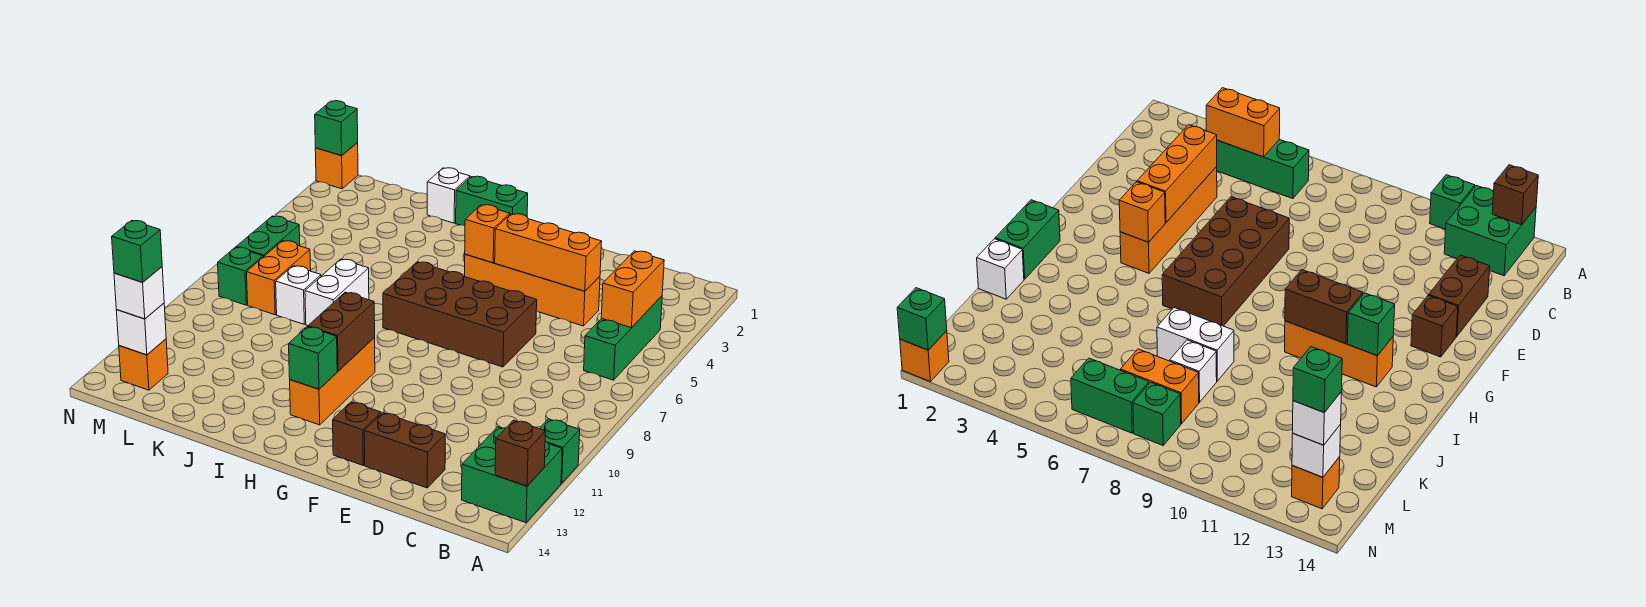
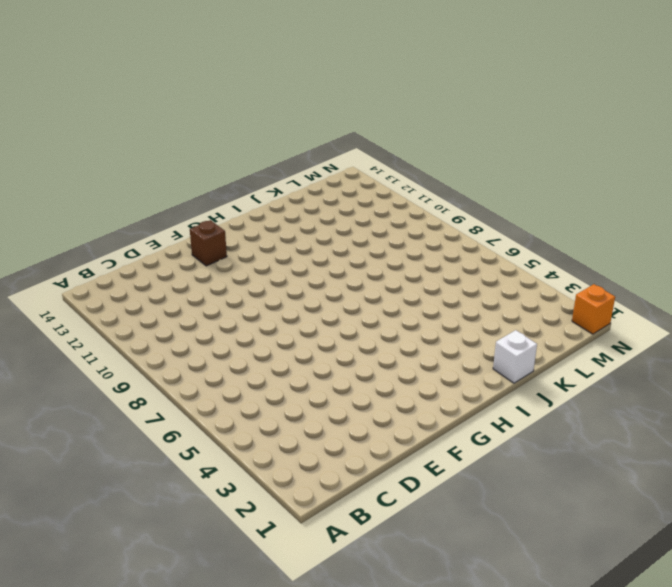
none -> green 1x1 brick [539,419,580,483]
none -> green 2x2 brick [462,427,562,523]
none -> green 1x3 brick [584,296,662,380]

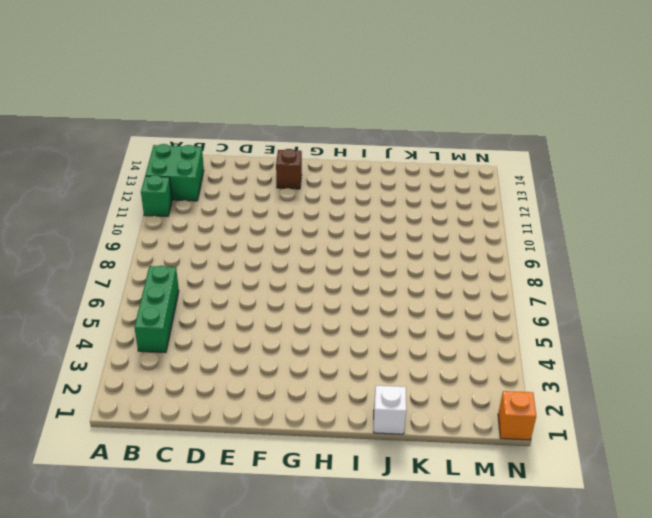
none -> orange 1x4 brick [465,254,600,326]
none -> brown 1x2 brick [364,413,445,488]
none -> brown 2x4 brick [383,262,537,367]

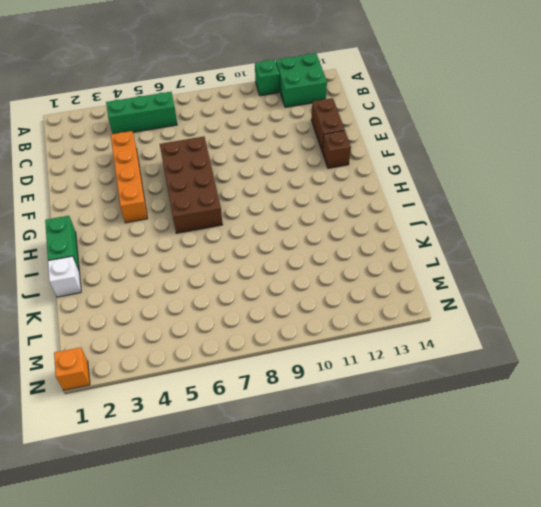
none -> orange 1x3 brick [290,337,375,425]
none -> white 1x2 brick [305,259,369,326]
none -> white 1x1 brick [276,266,321,324]

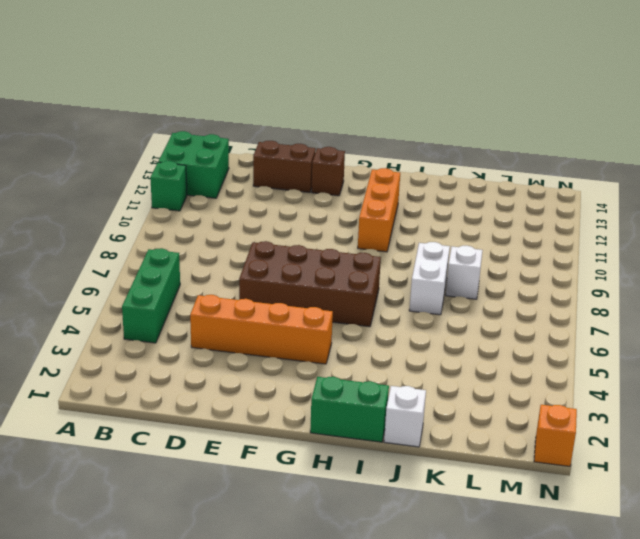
none -> orange 1x2 brick [247,241,311,315]
none -> green 1x2 brick [236,216,300,257]
none -> green 1x1 brick [218,247,263,305]

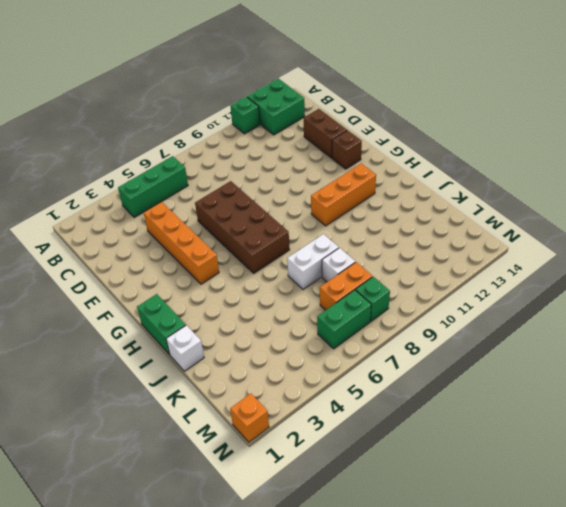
none -> orange 1x1 brick [119,339,168,390]
none -> brown 1x1 brick [495,420,546,486]
none -> orange 1x2 brick [601,251,664,328]

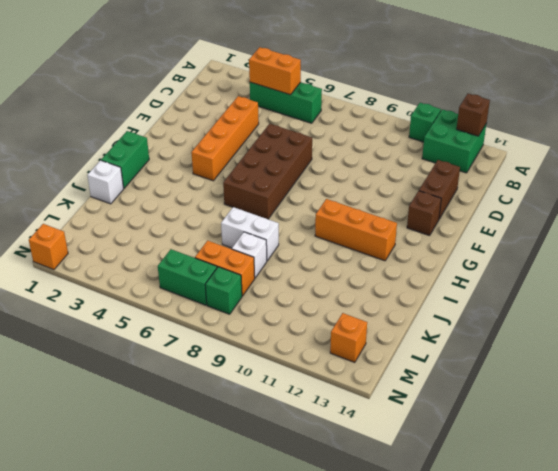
none -> orange 1x3 brick [495,214,602,291]
none -> orange 1x1 brick [465,205,510,263]
none -> brown 1x2 brick [308,292,375,371]

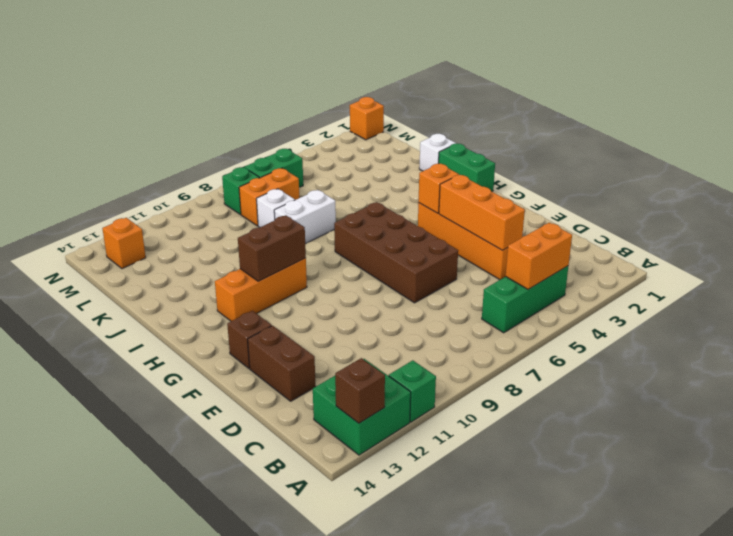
none -> green 1x1 brick [289,327,337,389]
none -> white 1x1 brick [116,303,166,355]
none -> green 1x1 brick [315,101,358,156]

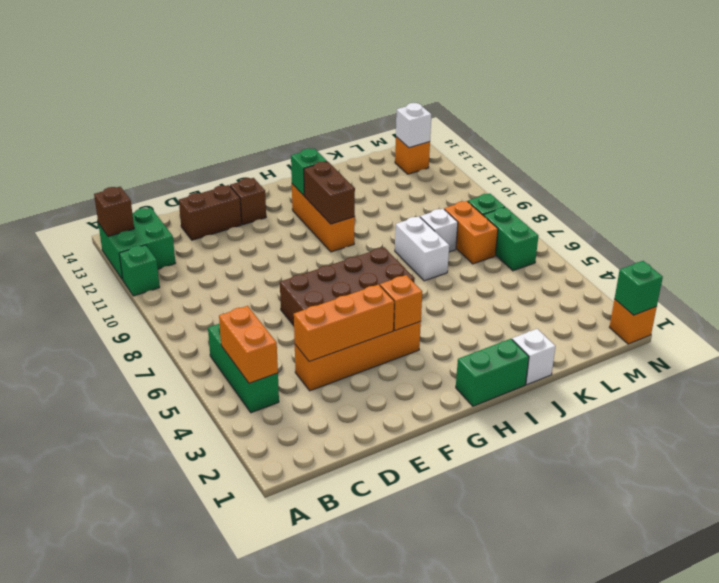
none -> white 1x1 brick [114,267,164,319]
none -> green 1x1 brick [112,220,162,282]

